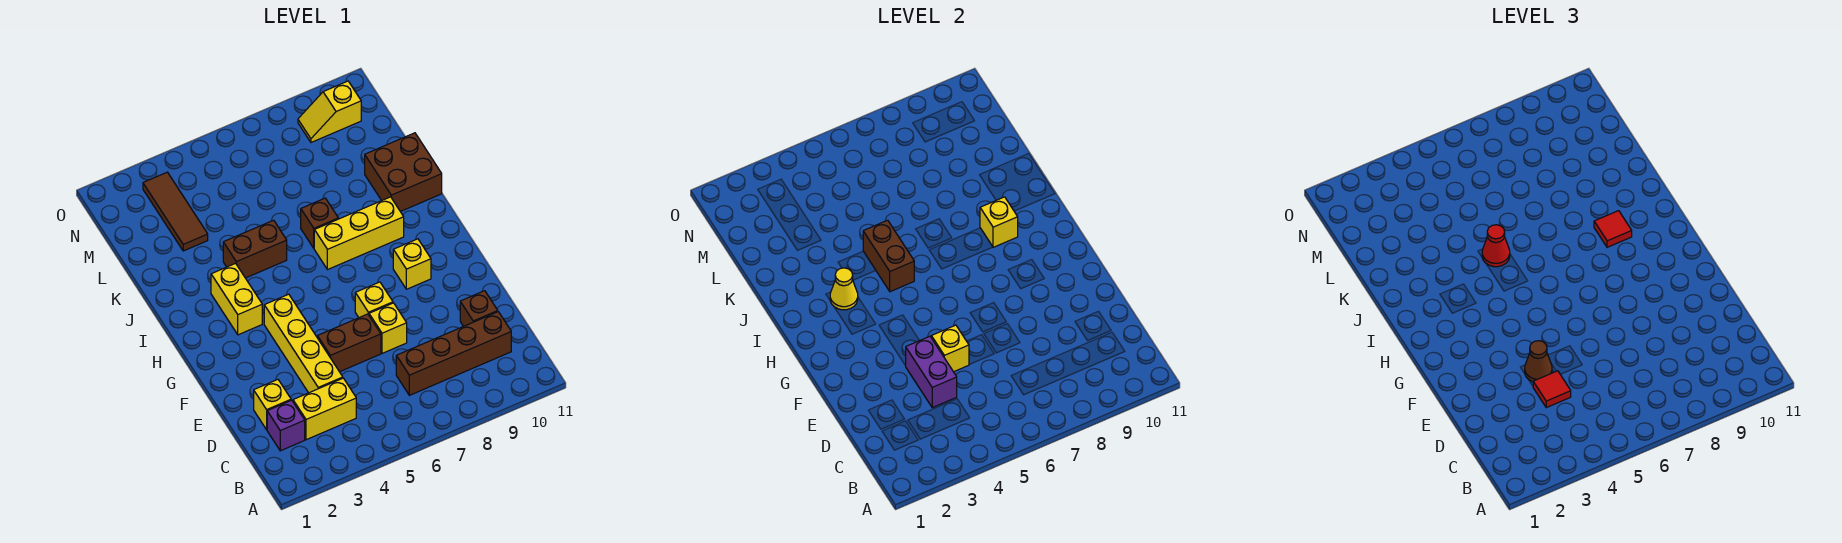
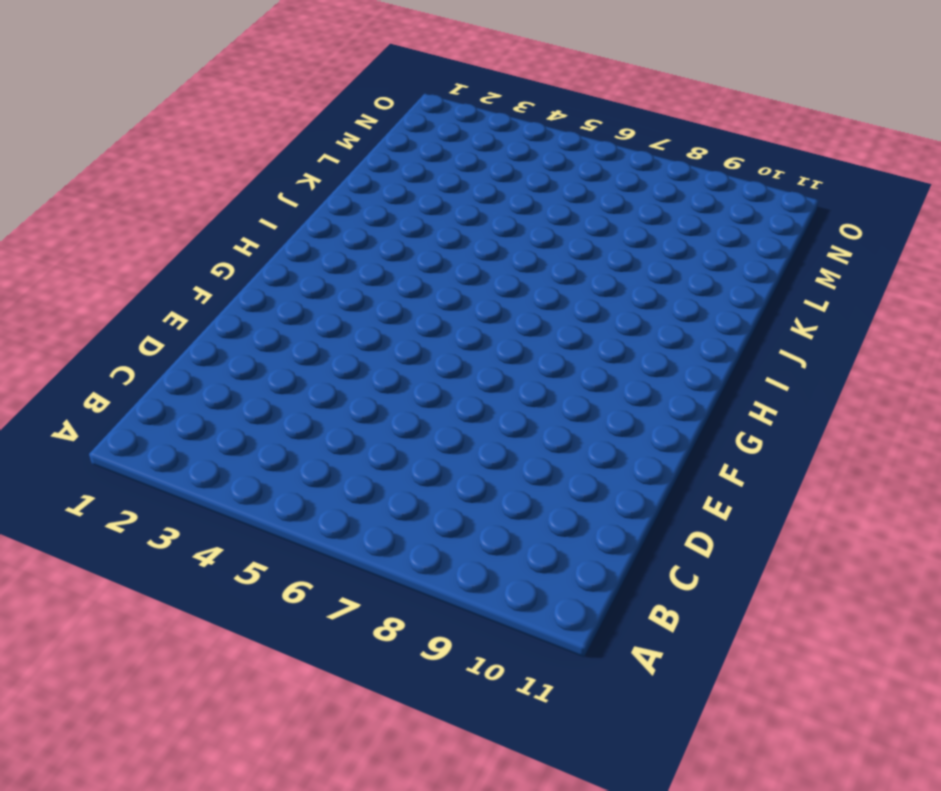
none -> purple 1x1 brick [267,400,305,451]
none -> yellow 1x2 brick [293,378,356,440]
none -> brown 1x4 brick [396,312,511,395]

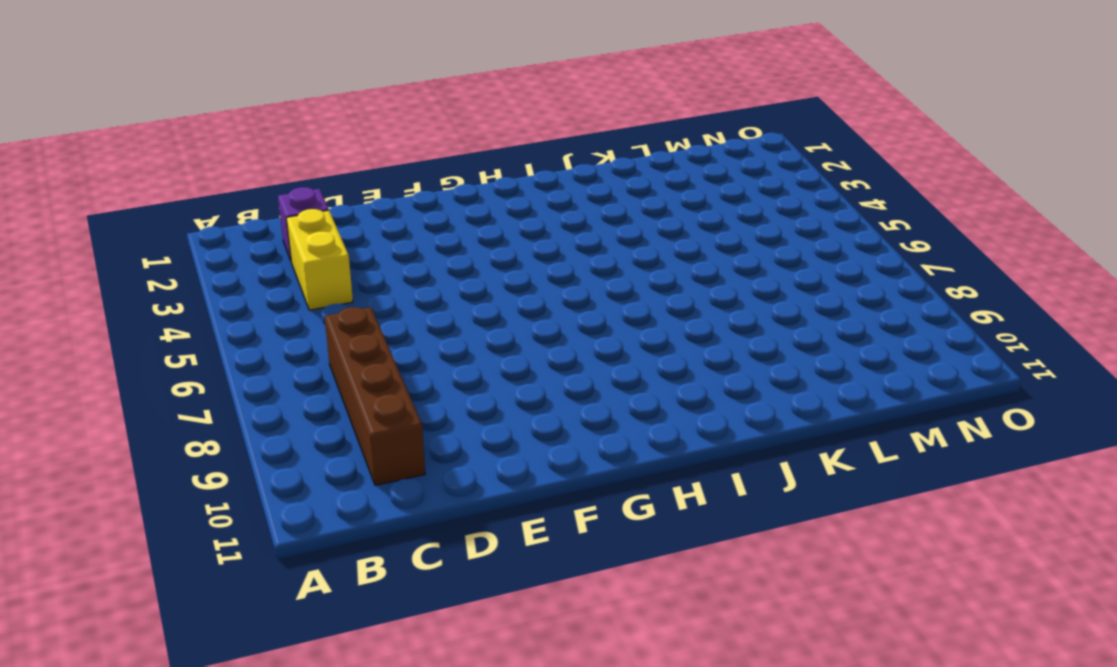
none -> yellow 1x1 brick [254,380,291,430]
none -> yellow 1x4 brick [264,294,343,393]
none -> brown 1x1 brick [460,291,498,326]

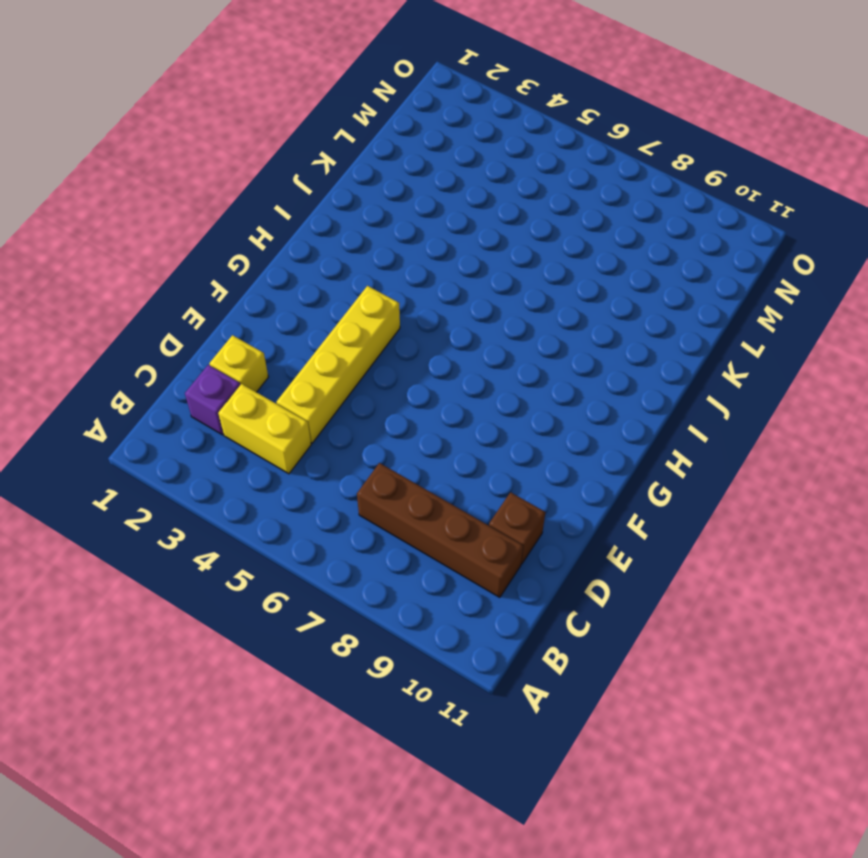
none -> brown 1x2 brick [317,314,381,372]
none -> yellow 1x1 brick [369,303,407,353]
none -> yellow 1x1 brick [355,282,393,317]

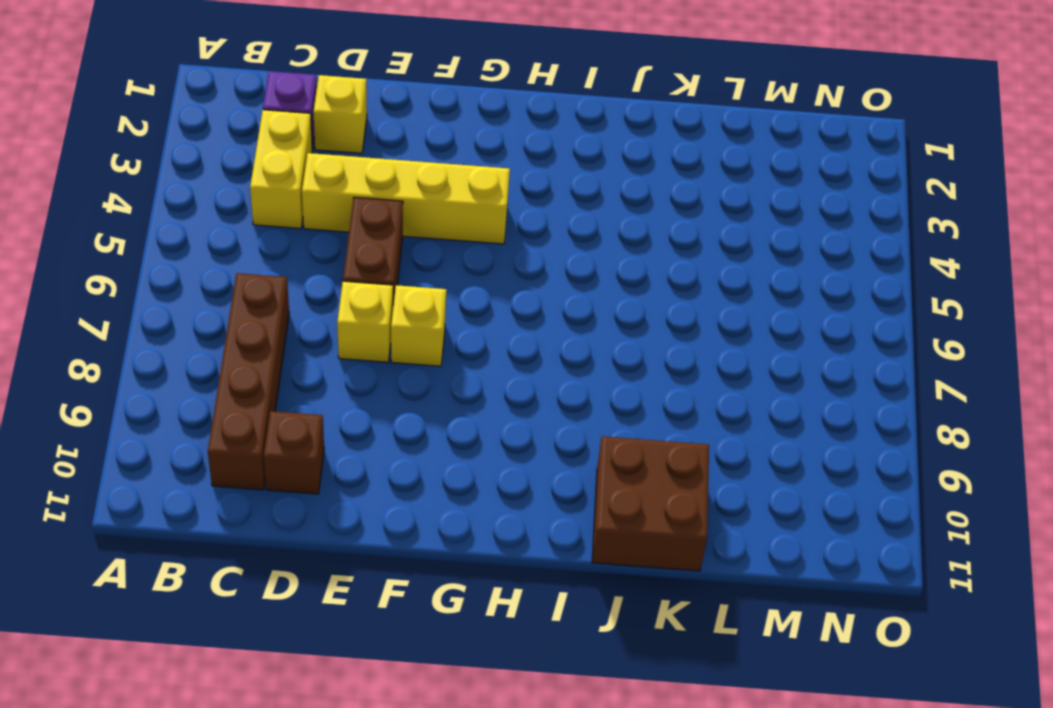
none -> yellow 1x1 brick [393,239,431,289]
none -> yellow 1x2 brick [211,263,262,335]
none -> yellow 1x3 brick [314,197,404,270]

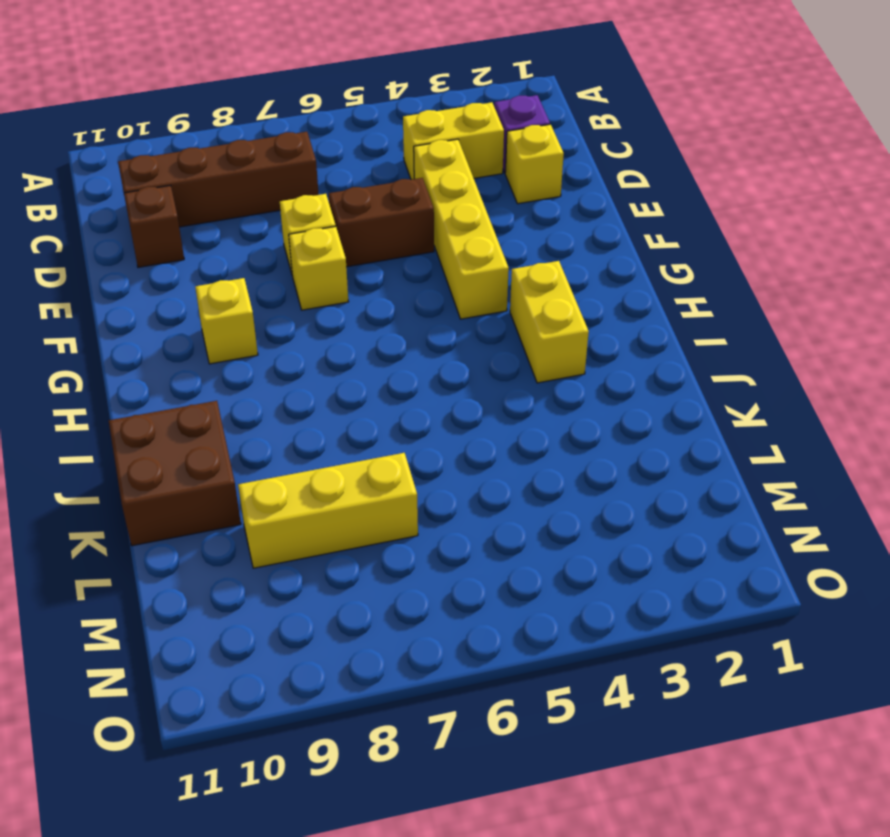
yellow 1x3 brick [238,453,418,568] -> yellow 1x3 brick moved to [314,197,404,270]
none -> brown 1x2 brick [223,220,287,278]
none -> brown 1x1 brick [301,198,338,248]
none -> brown 1x3 tile [143,172,208,251]

